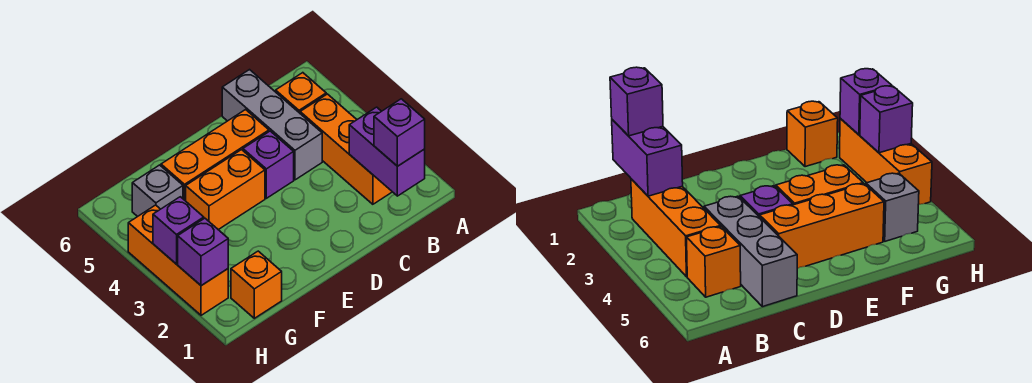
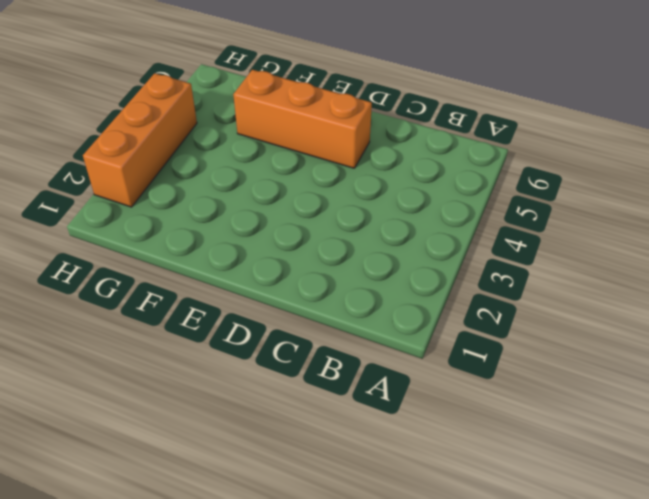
none -> orange 1x3 brick [300,94,392,204]
none -> orange 1x1 brick [276,73,326,113]
none -> grey 1x3 brick [222,70,322,180]

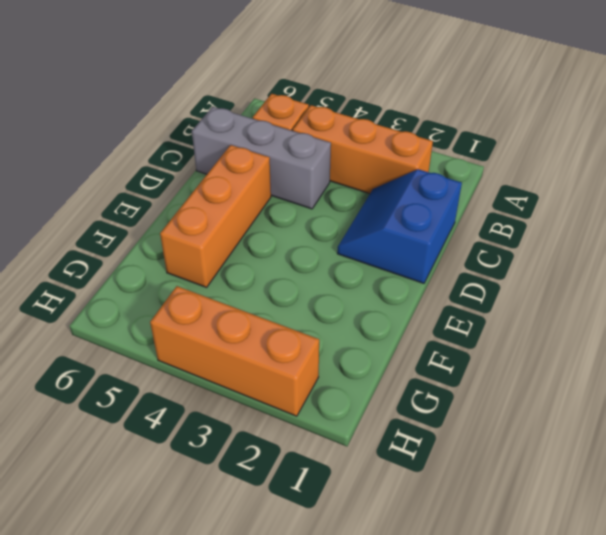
blue 2x2 slope [337,169,462,283] -> none
none -> purple 1x1 brick [243,131,294,198]
none -> orange 1x2 brick [186,150,265,230]
none -> orange 1x1 brick [231,251,282,318]

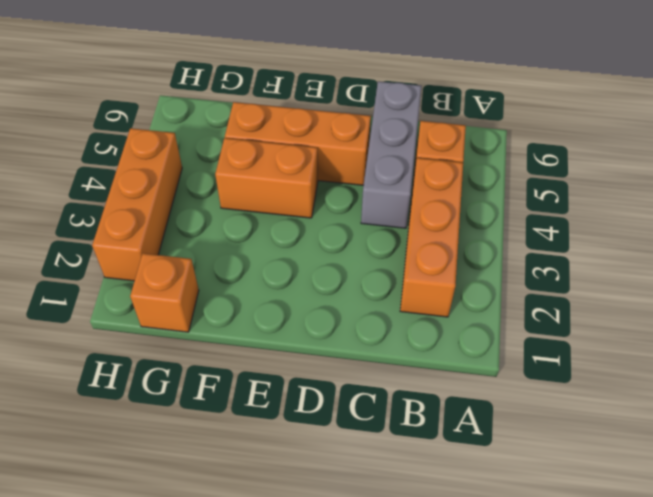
none -> purple 1x1 brick [243,131,294,198]
none -> grey 1x1 brick [132,165,183,217]
none -> purple 1x2 brick [349,107,425,196]

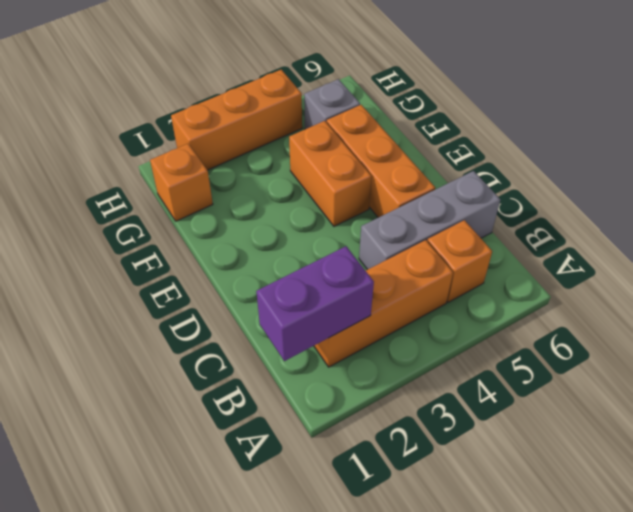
none -> purple 1x1 brick [243,131,294,198]
none -> purple 1x1 brick [178,218,228,286]
none -> purple 1x1 brick [153,197,204,264]

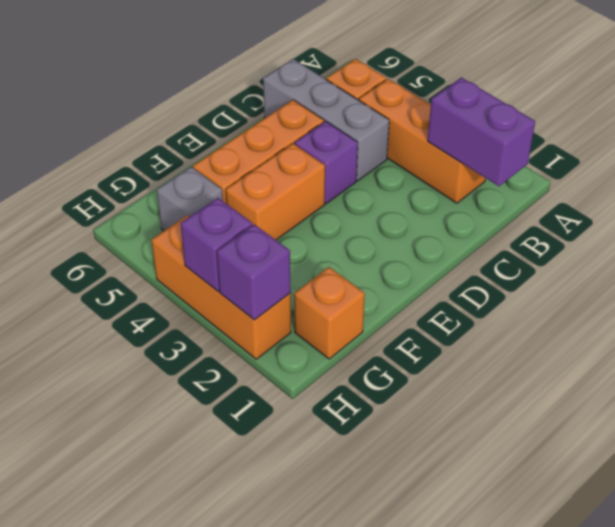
none -> purple 1x1 brick [374,99,425,166]

